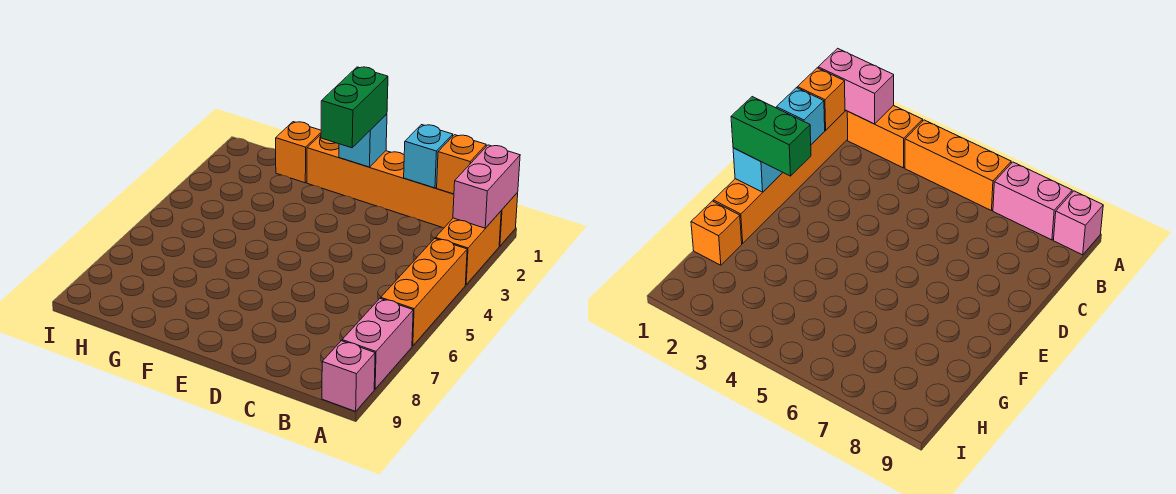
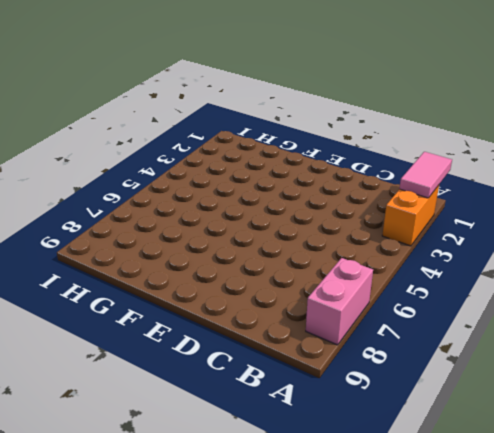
pink 1x2 tile [399,152,452,198] -> pink 1x2 brick [453,145,520,228]
none -> orange 1x6 brick [307,135,518,246]
none -> orange 1x3 brick [381,238,467,346]

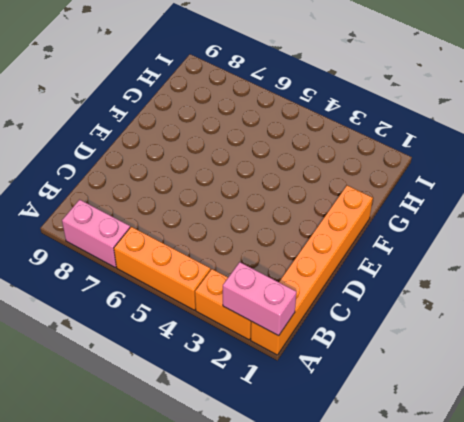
none -> pink 1x1 brick [322,341,375,411]
none -> orange 1x1 brick [276,122,321,183]

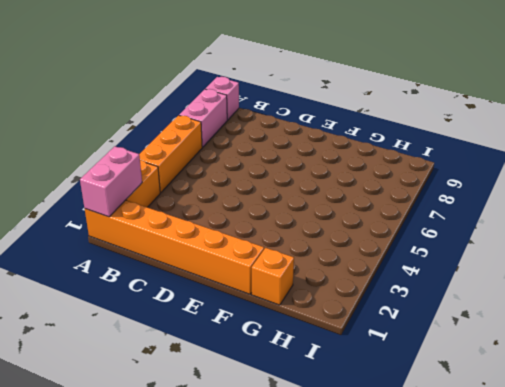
none -> orange 1x1 brick [437,135,486,194]
none -> cyan 1x1 brick [404,125,453,188]

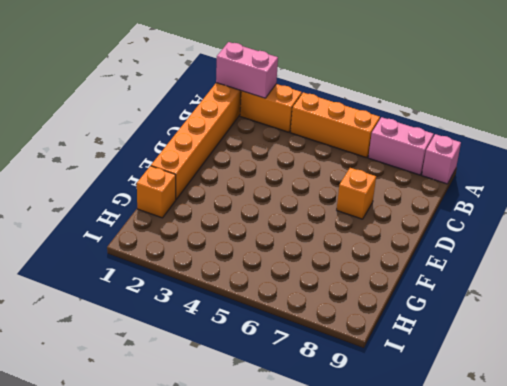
orange 1x1 brick [337,168,376,219] -> orange 1x1 brick moved to [437,135,486,194]
none -> cyan 1x1 brick [404,125,453,188]
none -> cyan 1x1 brick [339,114,387,167]

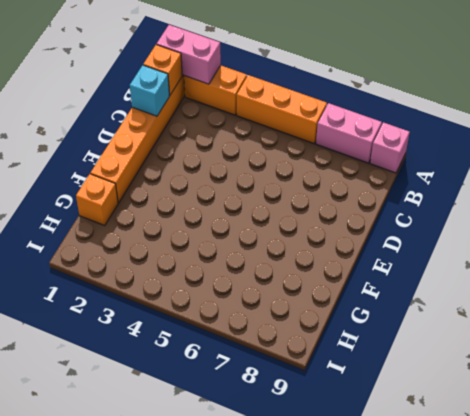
none -> cyan 1x1 brick [339,114,387,167]
none -> green 1x2 brick [321,67,388,148]

